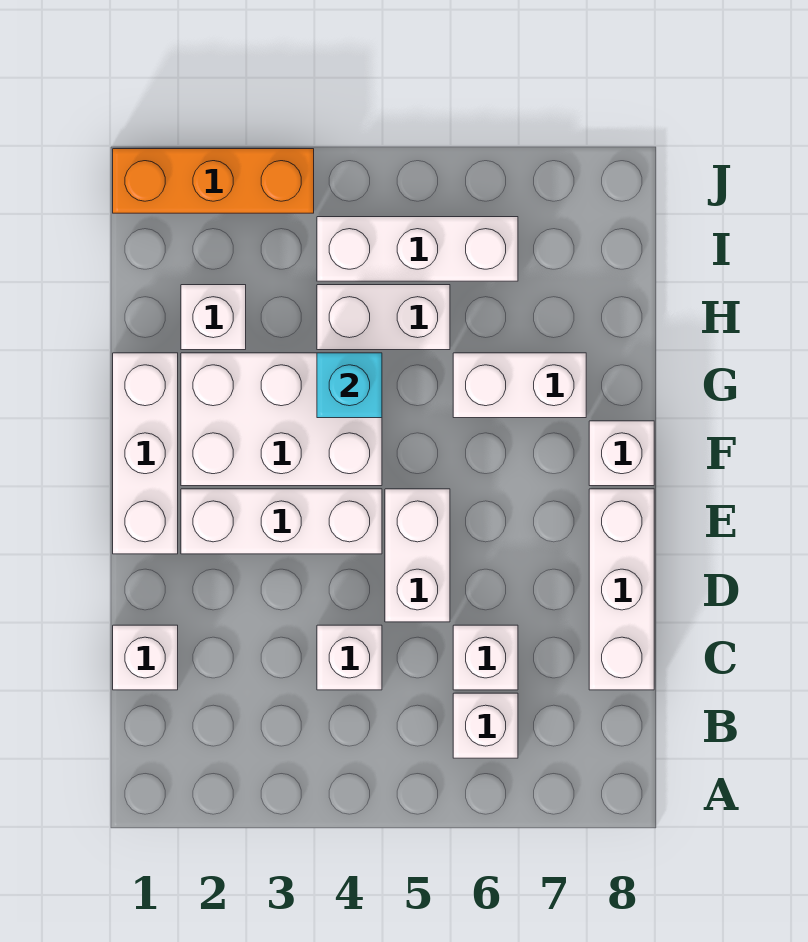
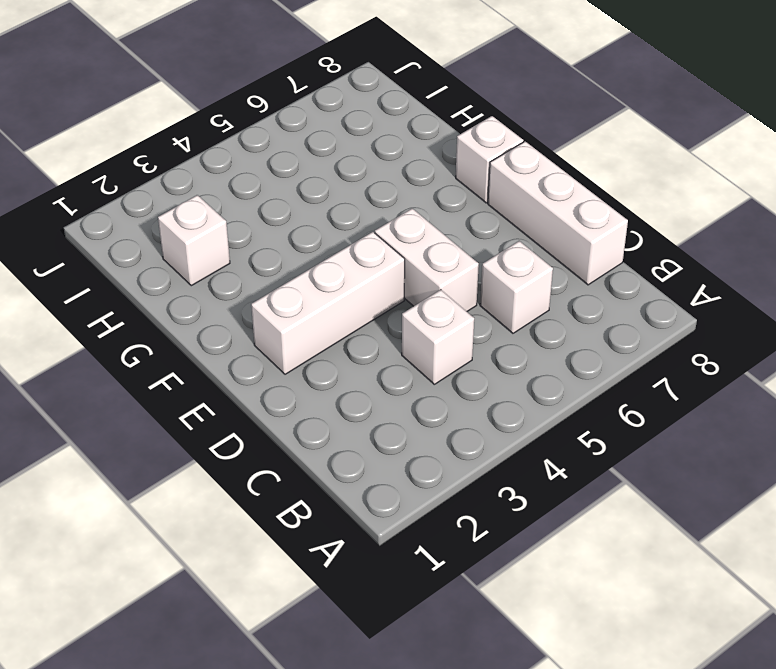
none -> white 1x1 brick [453,693,518,758]
none -> white 1x1 brick [113,625,178,690]
none -> white 1x3 brick [113,353,178,554]

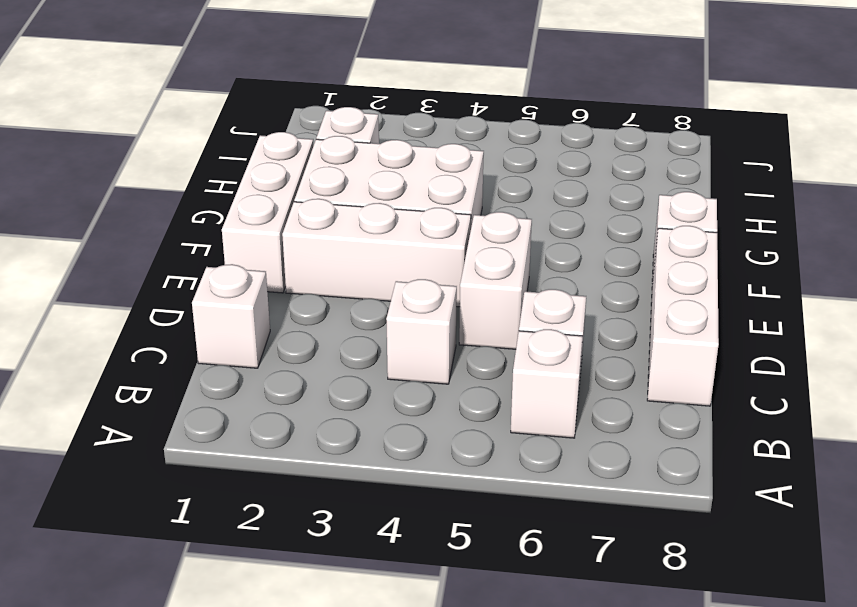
none -> white 1x2 brick [453,353,586,418]
none -> white 1x2 brick [317,285,450,350]
none -> white 1x3 brick [317,217,518,281]

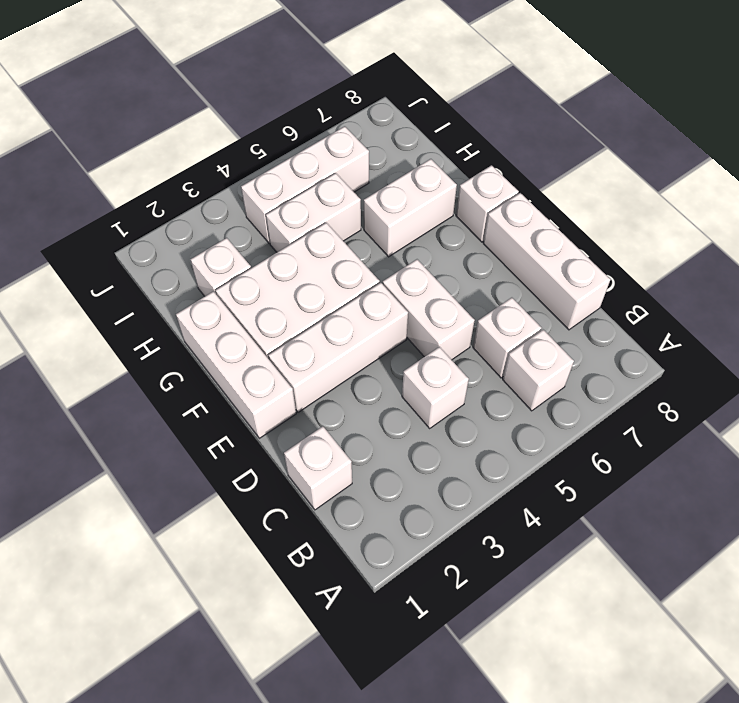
none -> orange 1x3 brick [113,149,314,213]
none -> cyan 1x1 brick [317,353,382,418]

